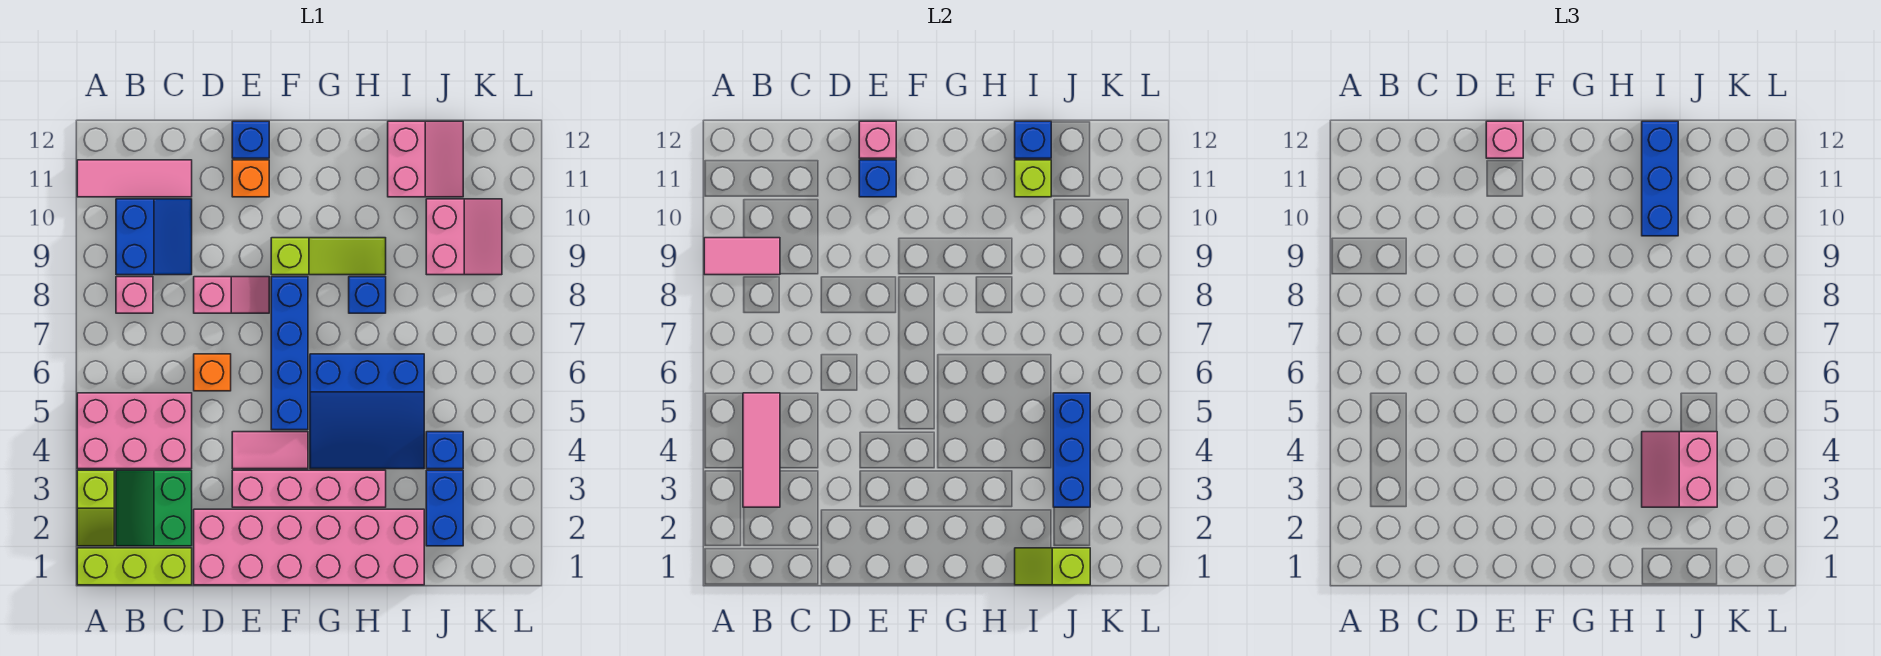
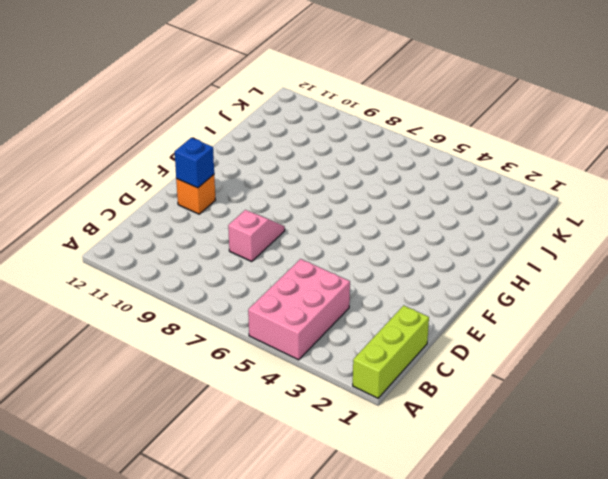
none -> lime 1x2 slope [77,470,114,546]
none -> pink 1x3 tile [77,160,192,197]
none -> green 2x2 slope [116,470,192,546]
none -> pink 1x1 brick [116,277,153,313]

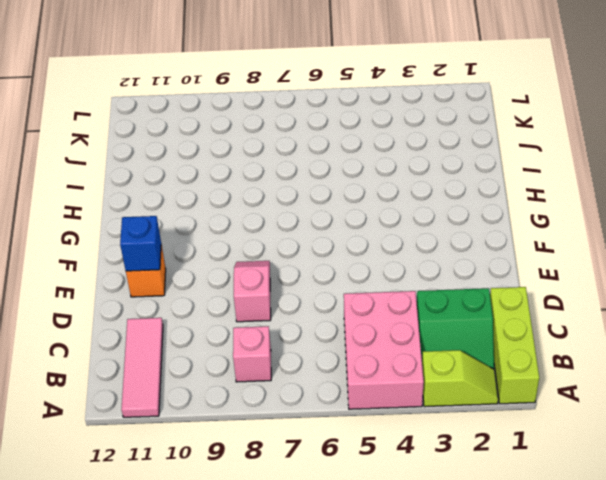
none -> blue 2x2 slope [116,199,192,275]
none -> pink 2x6 brick [194,509,424,585]
none -> orange 1x1 brick [194,354,231,391]
none -> pink 1x4 brick [232,470,386,507]

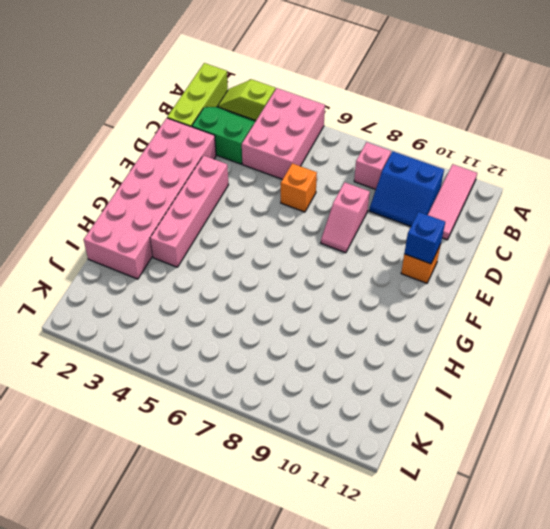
none -> pink 1x2 tile [232,432,308,469]
none -> blue 1x1 brick [232,121,269,158]
none -> blue 1x4 brick [271,277,308,430]
none -> lime 1x3 slope [271,238,386,275]

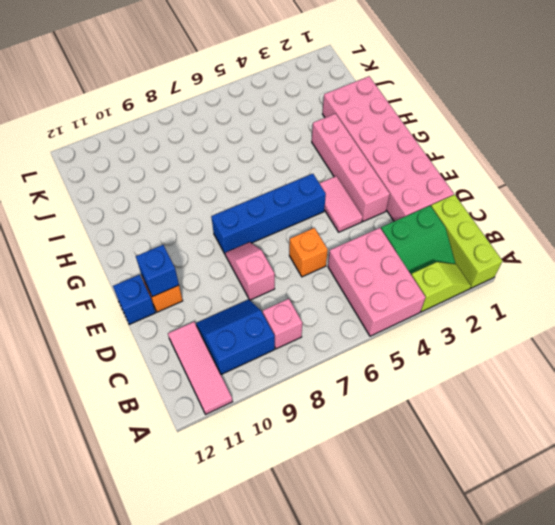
none -> lime 1x3 slope [271,238,386,275]
none -> blue 3x3 slope [310,354,424,469]
none -> blue 1x1 brick [349,277,386,313]
none -> pink 2x2 slope [388,121,463,197]

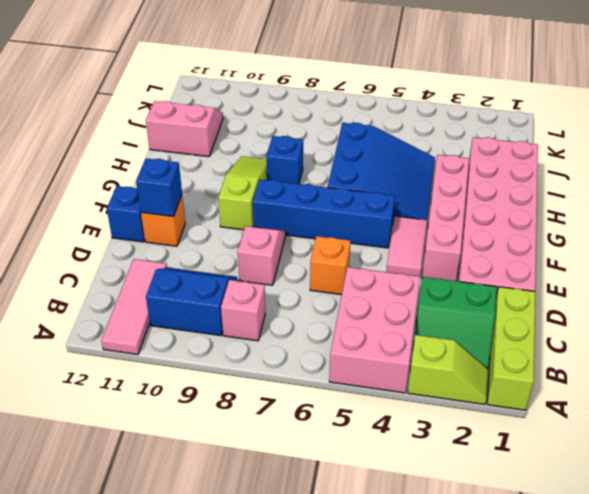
none -> blue 1x2 brick [426,470,463,546]
none -> blue 1x1 brick [426,432,463,469]
none -> pink 2x2 slope [426,199,502,275]
none -> pink 1x2 tile [704,238,780,275]

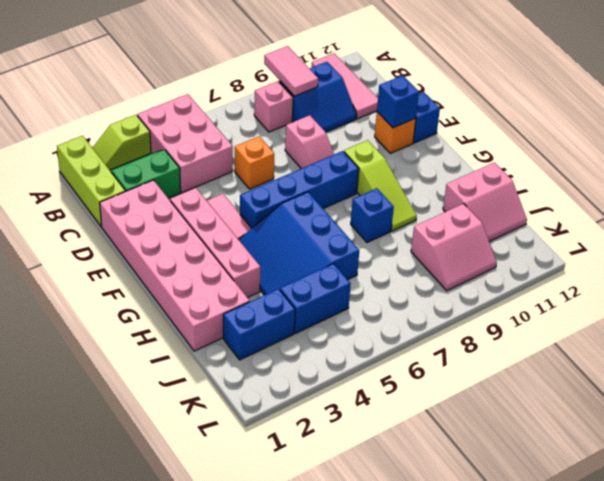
blue 1x2 brick [280,264,351,333] -> blue 1x1 brick [426,432,463,469]
none -> pink 1x3 tile [743,393,780,507]
none -> pink 1x1 brick [859,121,896,158]
none -> lime 1x2 slope [1015,548,1090,585]
none -> lime 1x1 brick [1015,160,1051,197]

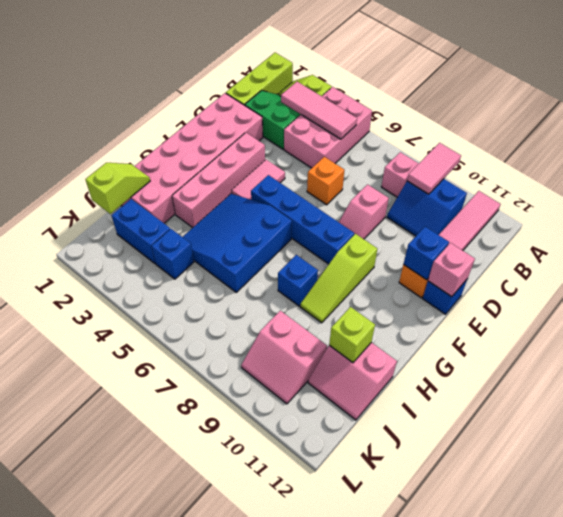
none -> blue 1x1 brick [1015,121,1051,158]
none -> blue 1x3 brick [1053,393,1090,507]
none -> pink 1x1 brick [1486,121,1523,158]
none -> pink 2x2 slope [1642,432,1717,507]

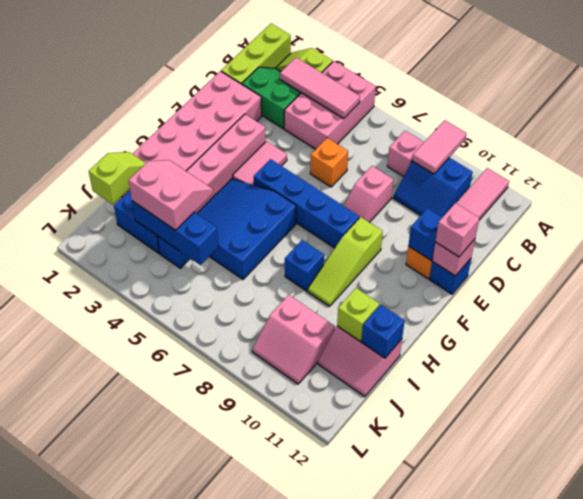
none -> blue 1x3 brick [1642,121,1678,236]

